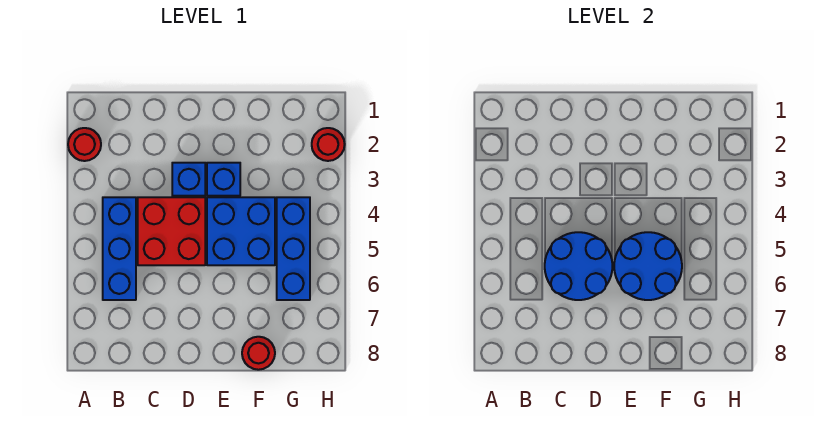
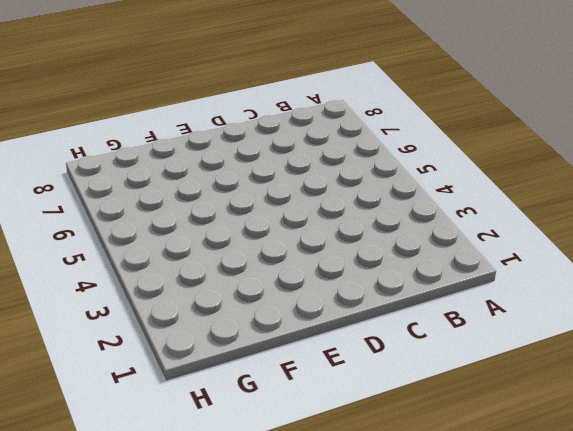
none -> red 1x1 round brick [68,128,101,161]
none -> blue 1x3 brick [103,197,136,300]

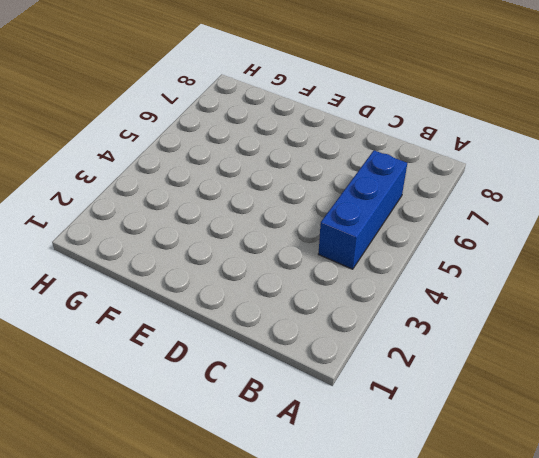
none -> red 1x1 round brick [68,128,101,161]
none -> red 2x2 brick [138,197,205,265]

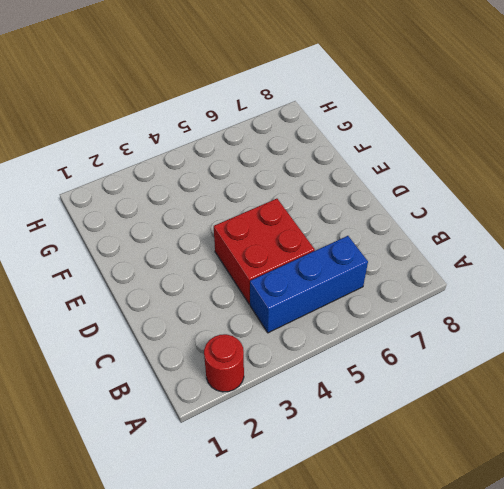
none -> blue 1x1 brick [172,163,205,196]
none -> blue 1x1 brick [207,163,240,196]

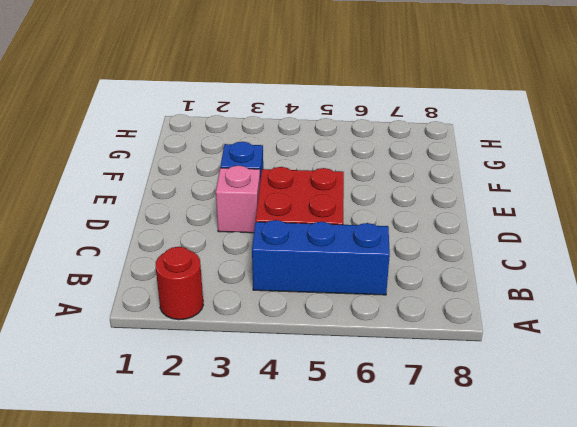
pink 1x1 brick [216,166,260,233] -> blue 1x1 brick [172,163,205,196]
none -> blue 2x2 brick [207,197,275,265]
none -> red 1x1 round brick [242,337,275,370]

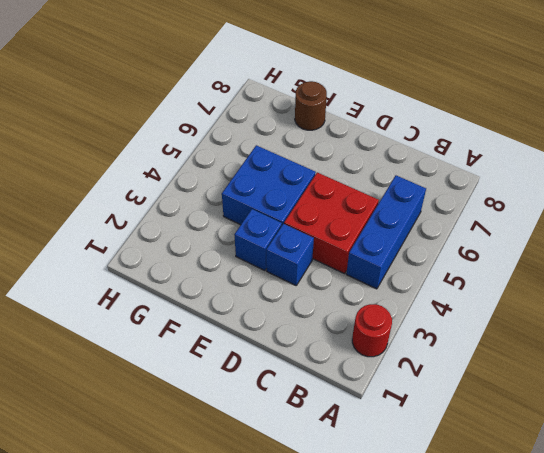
brown 1x1 round brick [295,81,327,130] -> red 1x1 round brick [242,337,275,370]
none -> blue 1x3 brick [277,197,310,300]
none -> red 1x1 round brick [312,128,345,161]

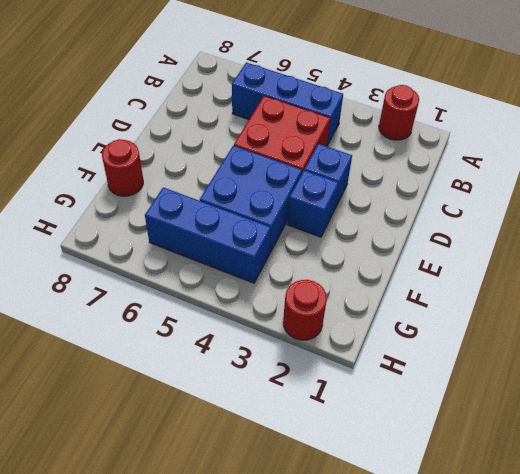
none -> blue 2x2 round brick [545,232,612,300]
none -> blue 2x2 round brick [614,232,682,300]

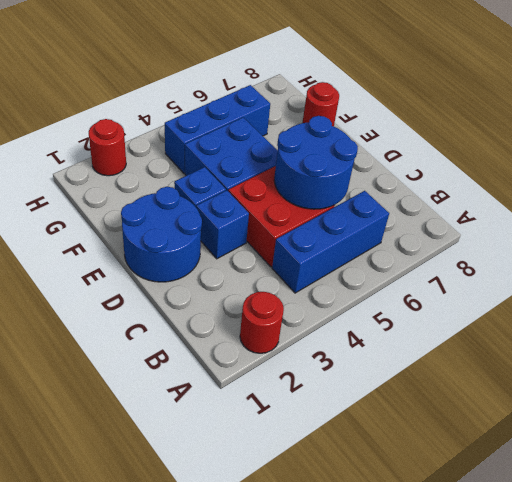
blue 2x2 round brick [121,187,202,282] -> blue 2x2 round brick moved to [614,232,682,300]

